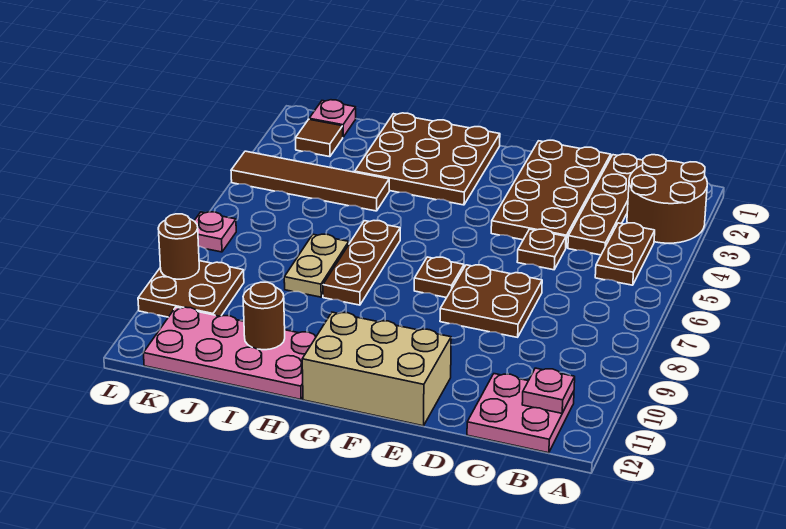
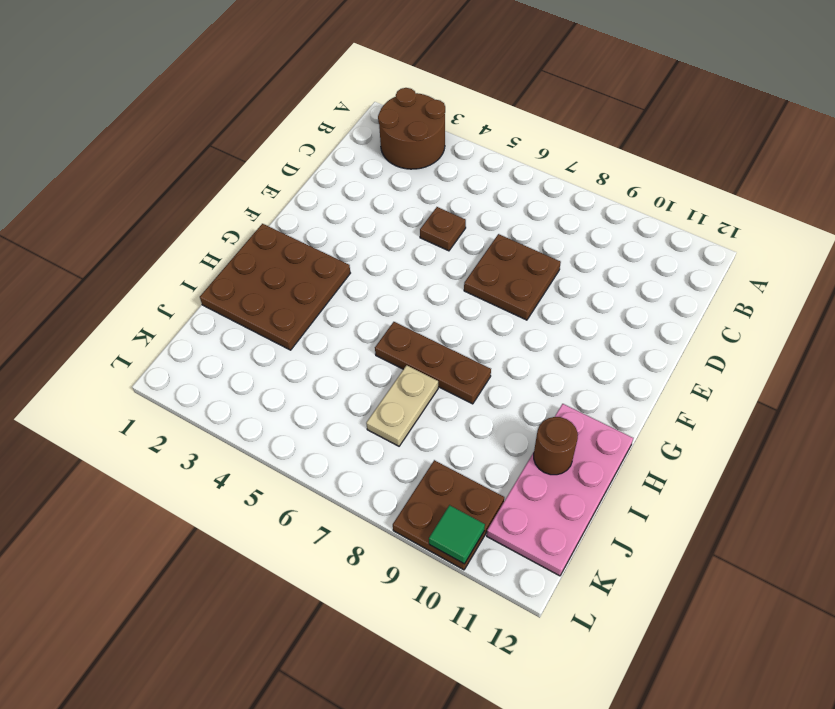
tan 1x2 plate [366,365,438,446] -> tan 1x2 plate turned to [284,234,349,297]
green 1x1 tile [429,505,485,564] -> none
none -> brown 1x2 plate [595,223,655,285]
none -> pink 2x2 plate [467,374,574,453]
none -> brown 1x4 plate [568,154,643,255]

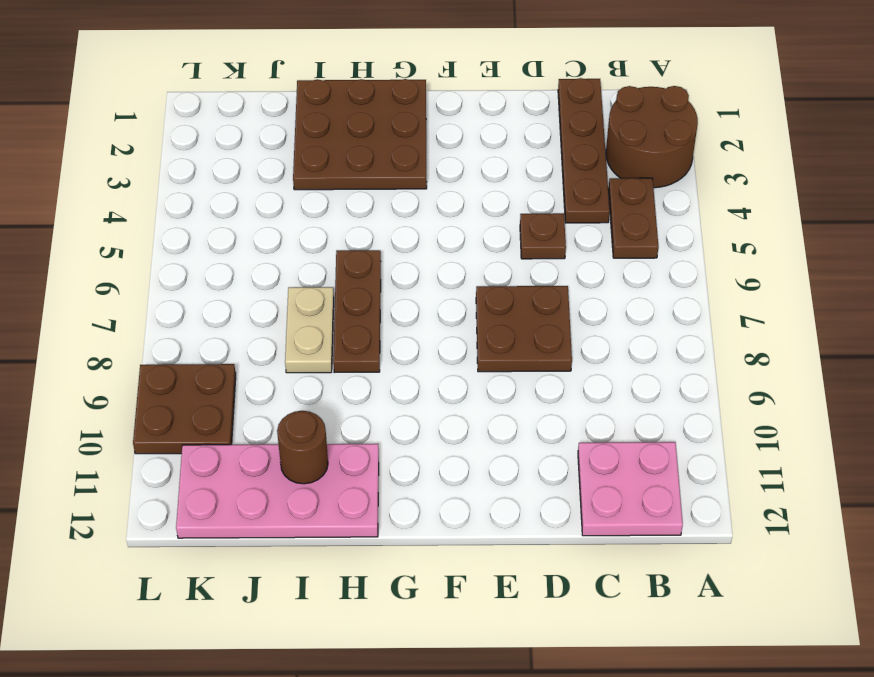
none -> brown 2x4 plate [491,140,611,247]
none -> tan 2x3 brick [302,312,451,426]
none -> brown 1x1 plate [414,257,464,298]

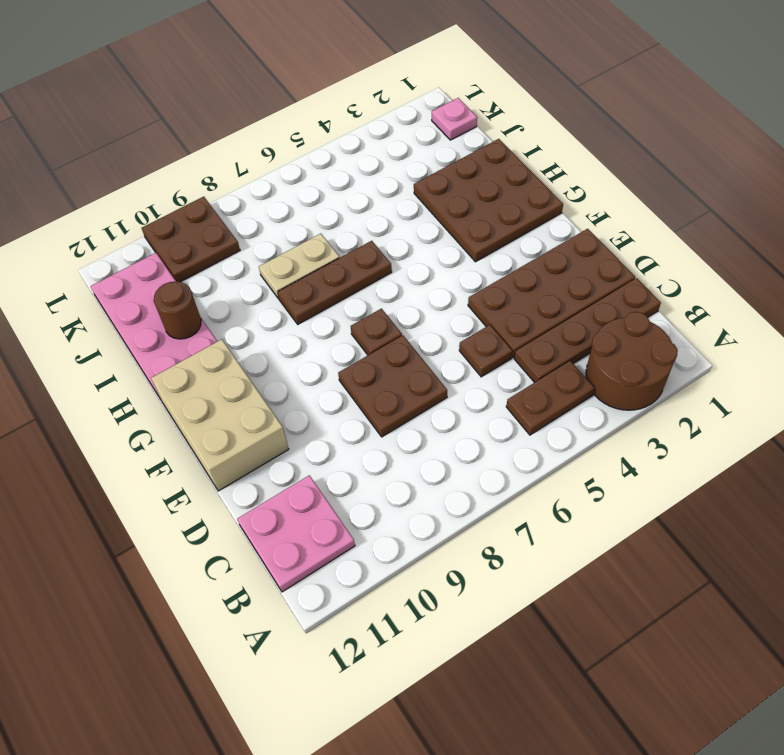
none -> brown 1x4 tile [231,151,389,211]
none -> brown 1x1 tile [296,119,343,157]
none -> pink 1x1 plate [194,212,236,252]

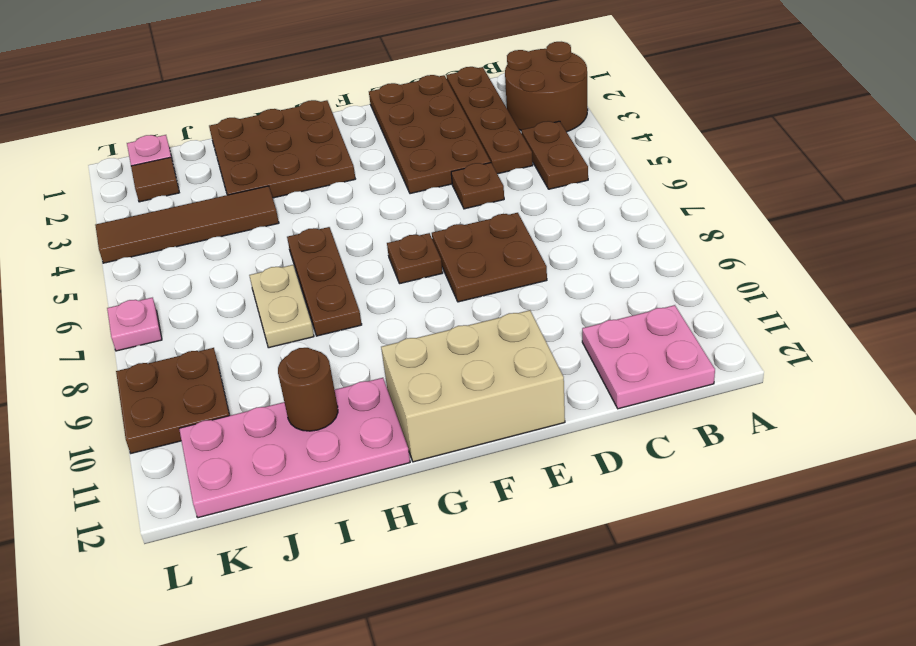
none -> pink 1x1 plate [522,368,575,413]
none -> brown 1x1 round brick [158,214,199,279]

